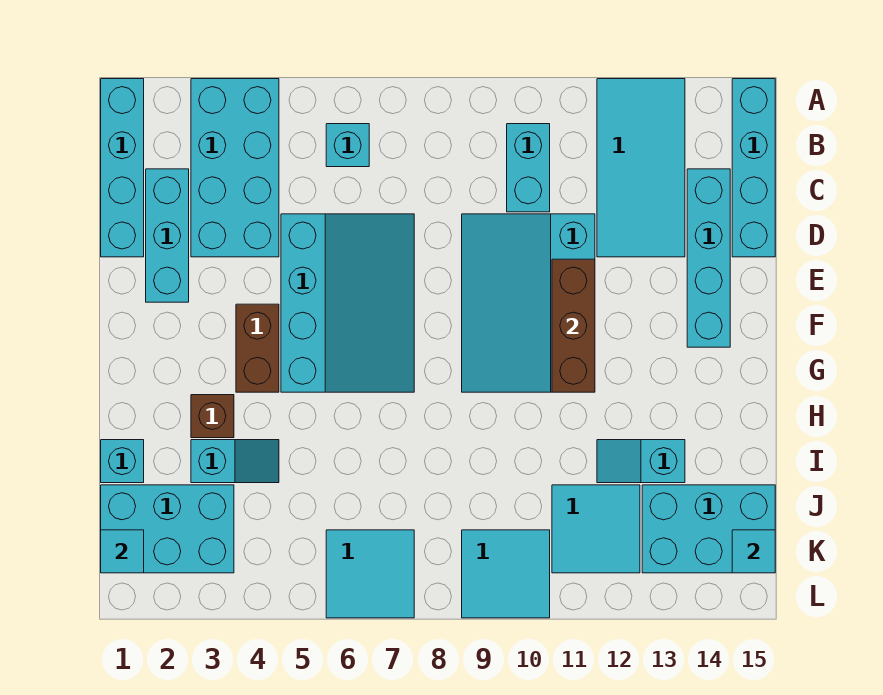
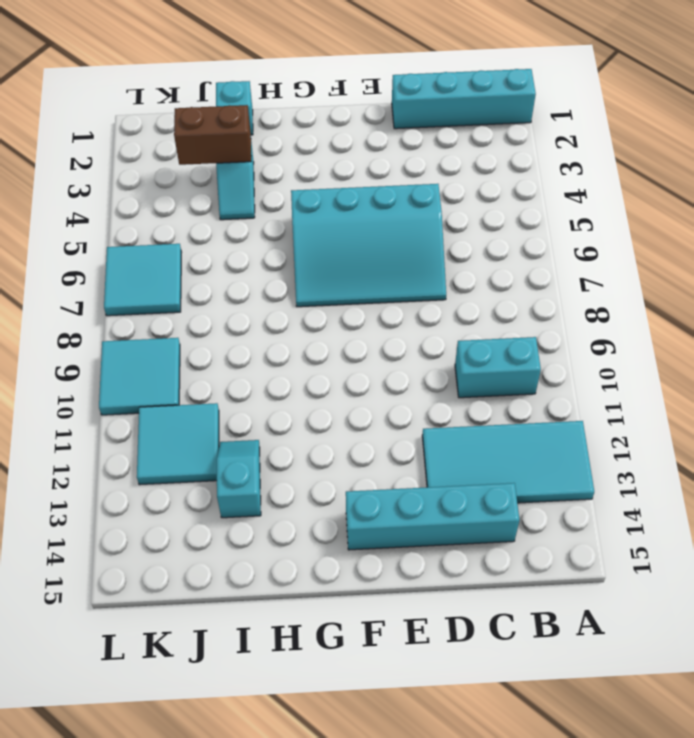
brown 1x2 brick [174,105,251,165] -> brown 1x2 brick moved to [236,304,279,392]
none -> cyan 2x4 brick [191,79,279,257]
none -> cyan 1x4 brick [732,79,775,257]
none -> cyan 1x1 brick [326,124,369,167]

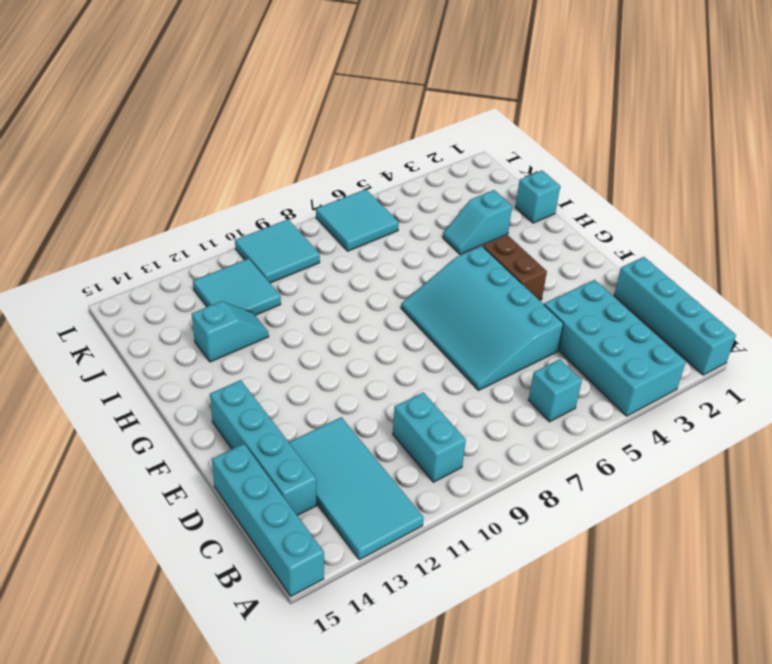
none -> cyan 1x3 brick [146,169,189,302]
none -> cyan 3x4 slope [462,214,595,392]
none -> brown 1x1 brick [191,395,234,438]

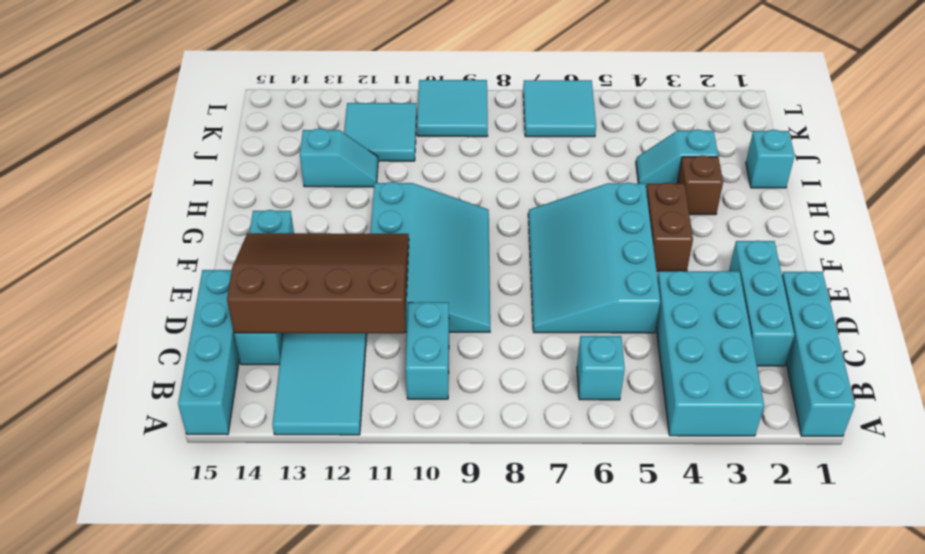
brown 3x4 slope [227,233,409,333] -> brown 1x3 brick [552,259,595,392]
none -> cyan 2x3 brick [101,485,234,573]
none -> cyan 2x3 brick [642,485,775,573]
none -> cyan 1x1 tile [101,530,144,573]

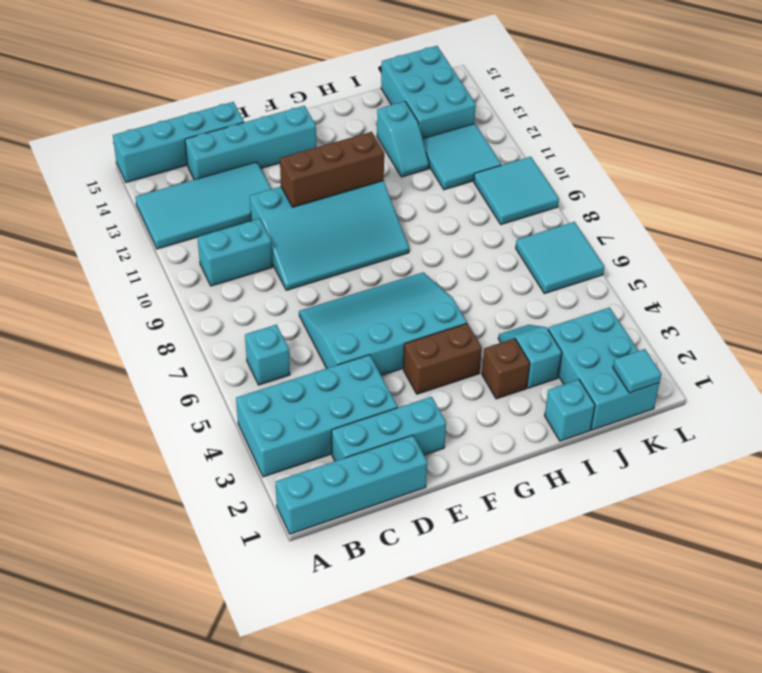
none -> cyan 1x1 tile [732,530,775,573]

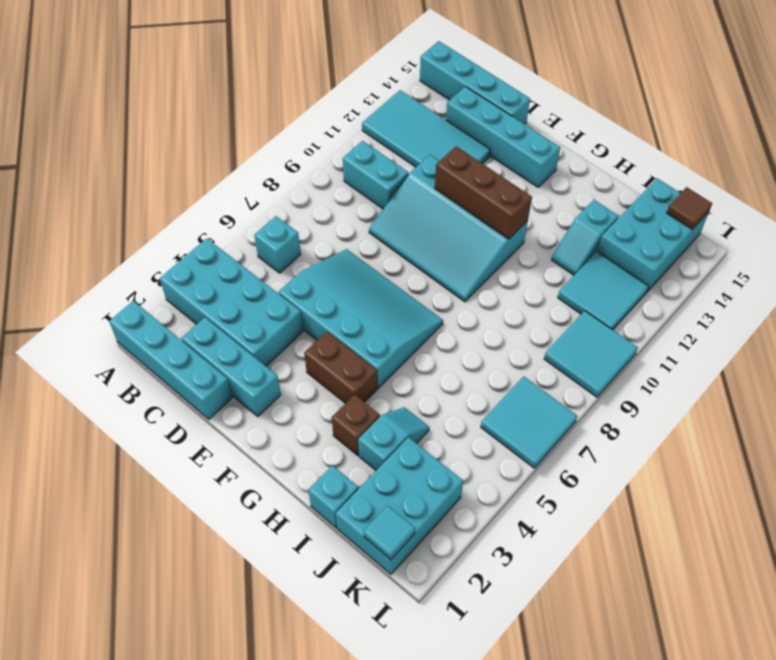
brown 1x1 tile [667,187,712,229] -> cyan 1x1 tile [732,530,775,573]

